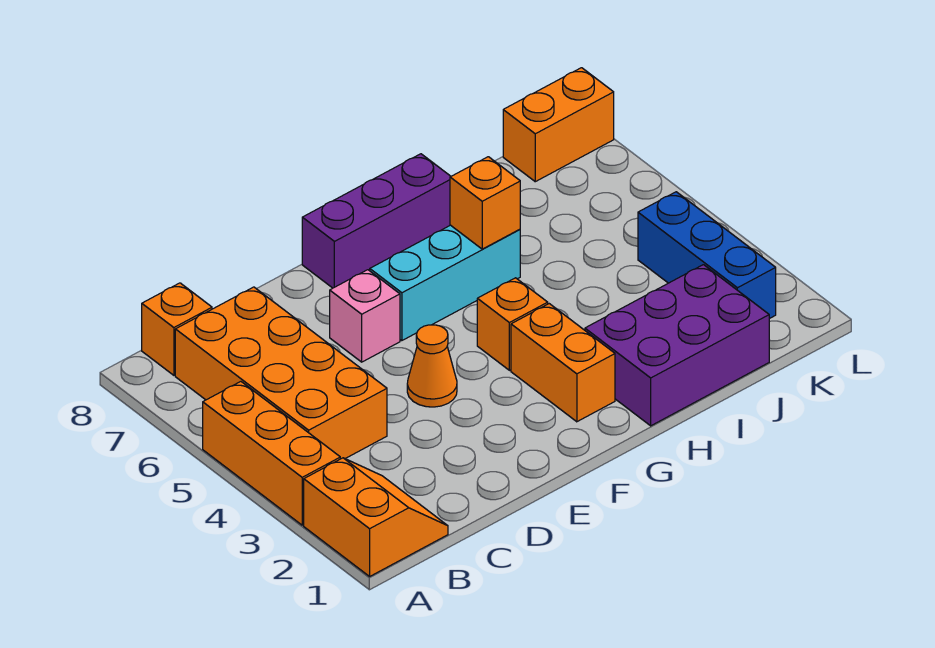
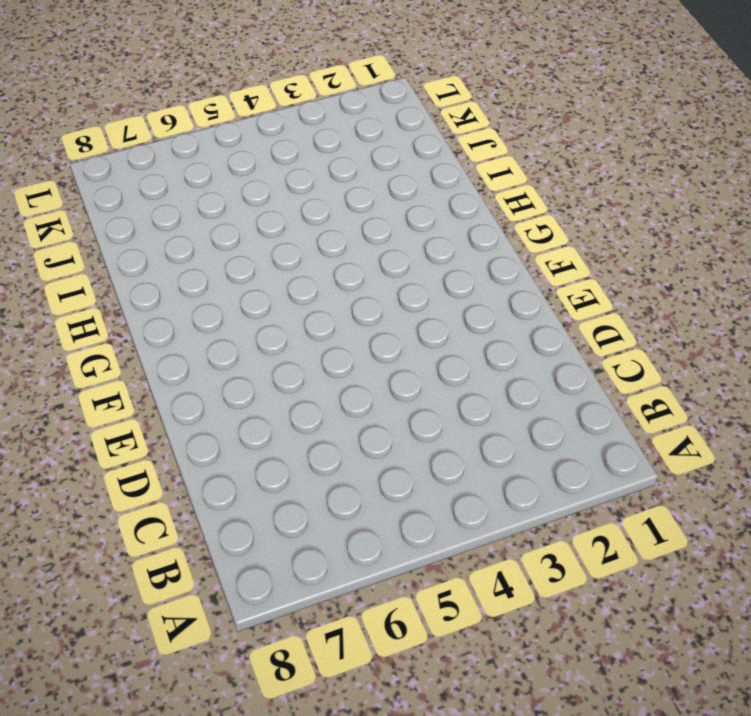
none -> orange 2x2 slope [304,458,448,576]
none -> orange 1x3 brick [203,382,340,525]
none -> orange 2x4 brick [175,287,387,459]

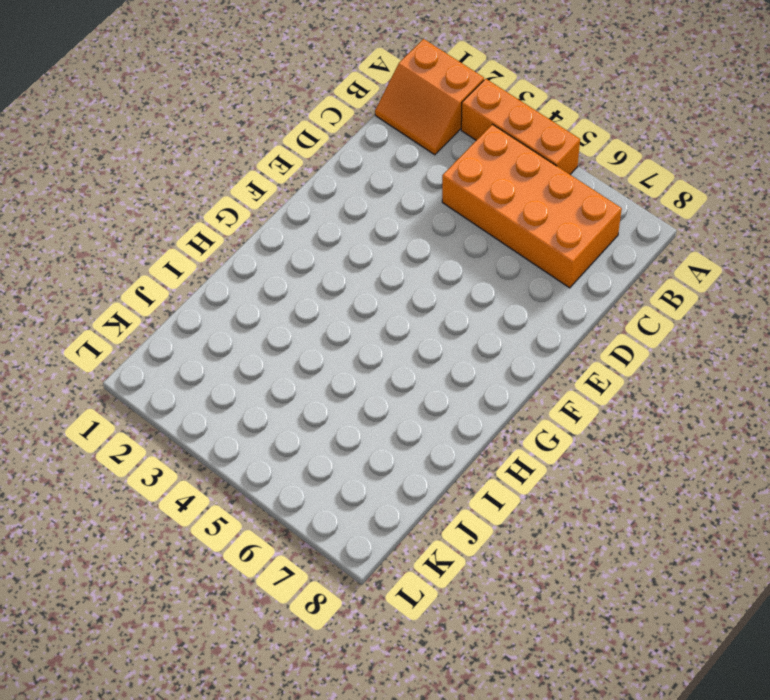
none -> orange 1x1 brick [142,283,212,375]
none -> orange 1x1 cone [407,325,457,407]
none -> pink 1x1 brick [330,270,400,362]

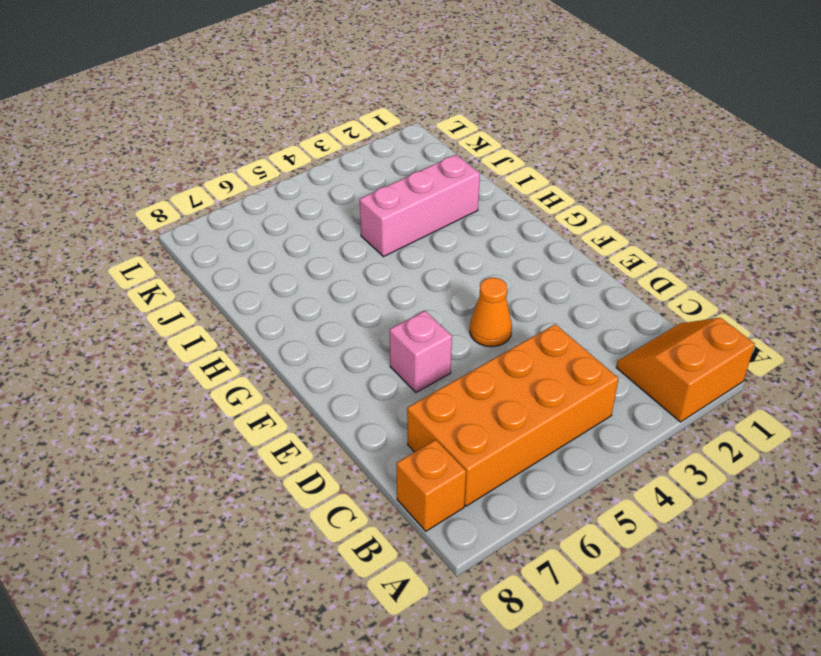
pink 1x3 brick [360,155,480,257] -> purple 2x3 brick [585,265,769,426]
none -> orange 1x3 brick [203,382,340,525]
none -> cyan 1x3 brick [370,225,520,341]
none -> purple 1x3 brick [302,154,451,288]

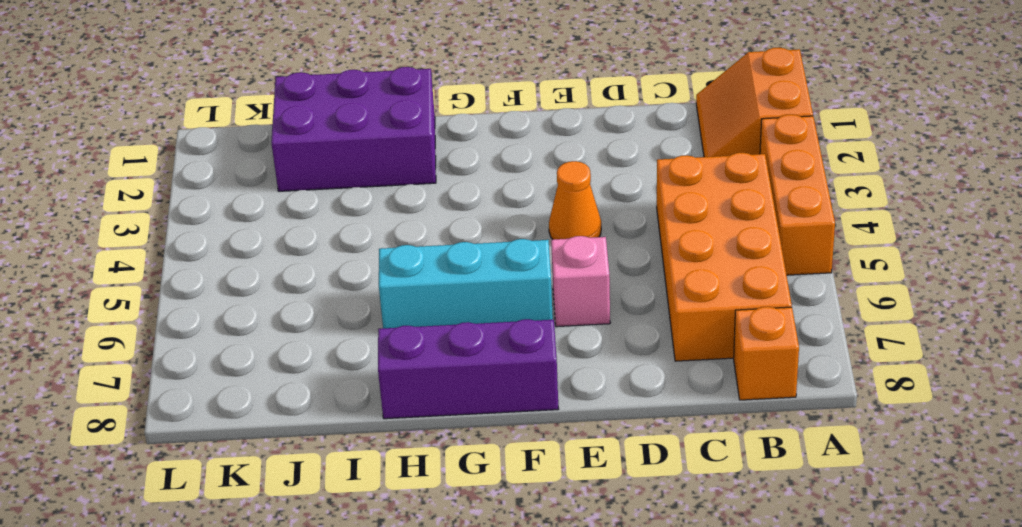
none -> orange 1x2 brick [511,304,615,422]
none -> orange 1x1 brick [477,278,548,370]
none -> blue 1x3 brick [638,192,776,319]

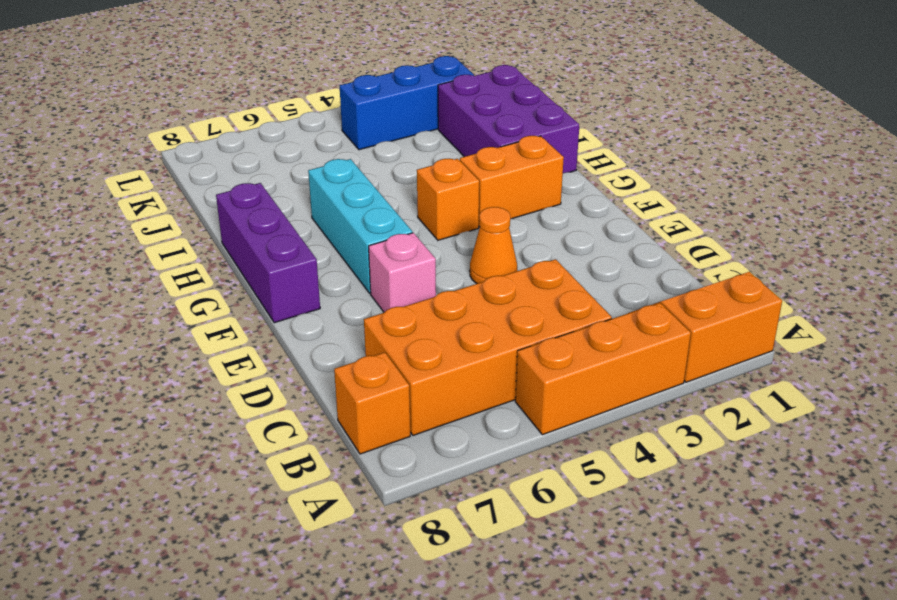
none -> orange 1x2 brick [503,68,614,182]
none -> orange 1x1 brick [450,157,520,249]

